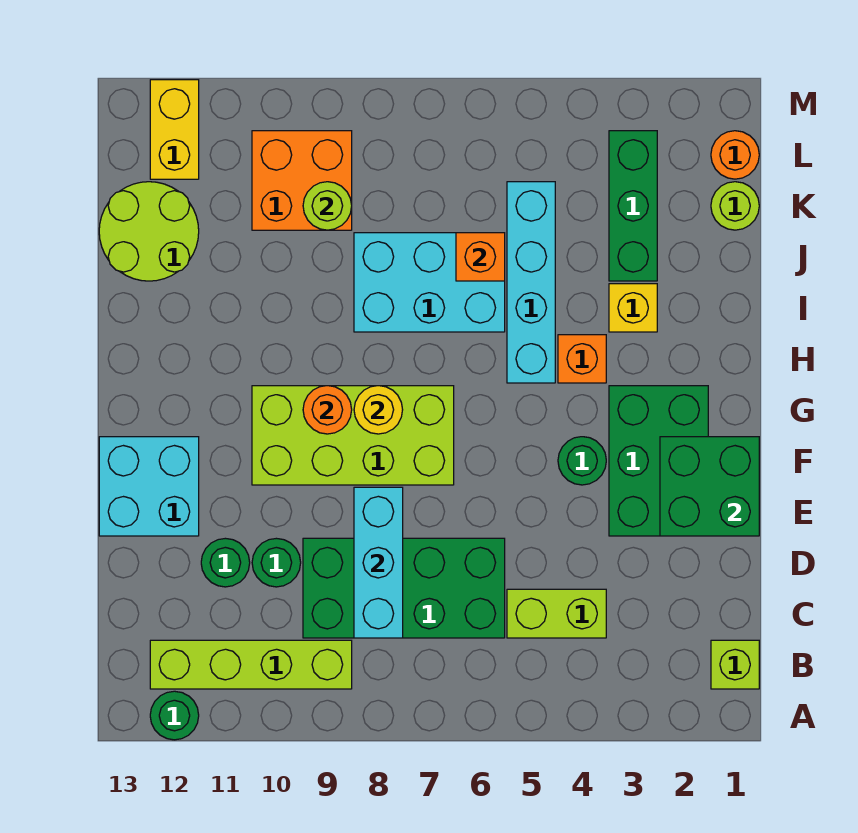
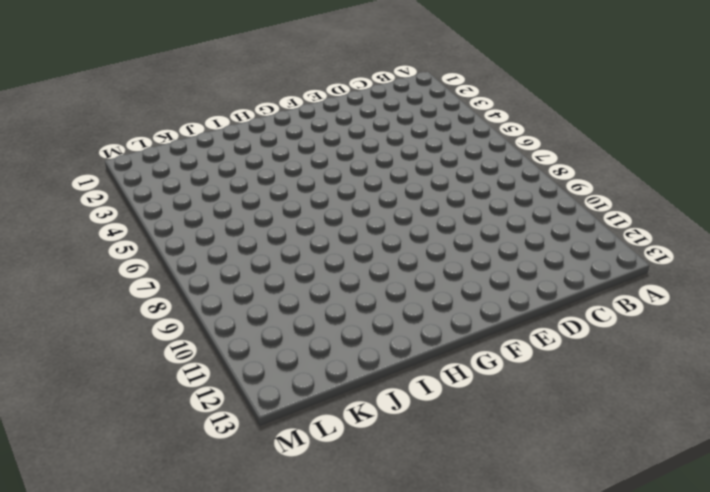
none -> green 1x1 round brick [150,691,199,740]
none -> lime 1x1 brick [711,640,759,689]
none -> lime 1x4 brick [150,640,352,689]

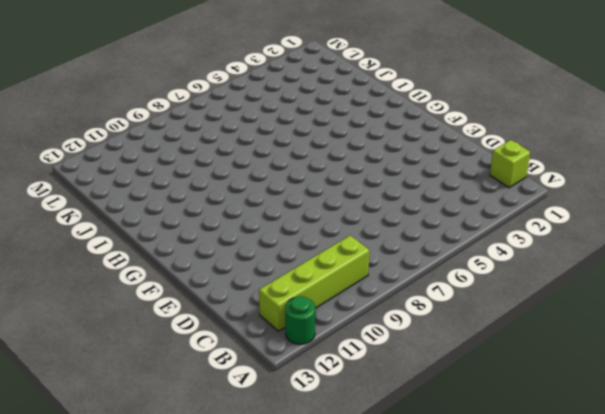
none -> lime 1x2 brick [507,589,606,638]
none -> green 2x4 brick [303,538,505,638]
none -> green 1x1 round brick [252,538,301,587]

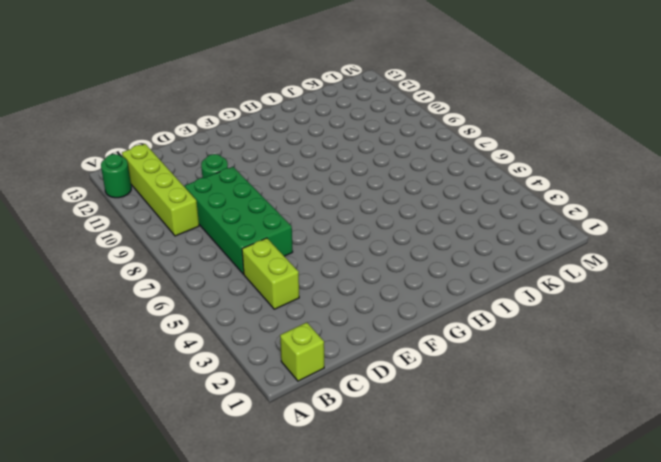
none -> green 1x1 round brick [201,538,250,587]
none -> green 2x3 brick [609,386,708,536]
none -> cyan 2x2 brick [99,437,199,536]

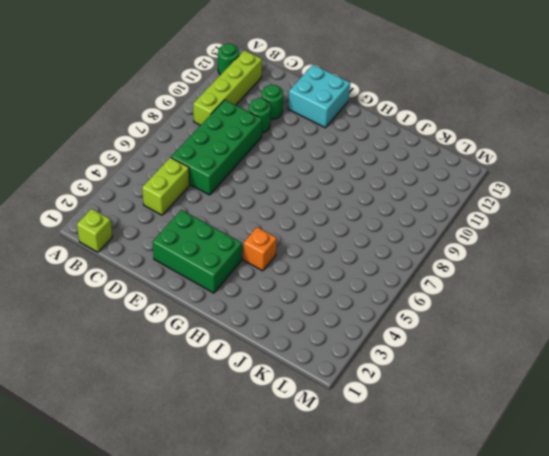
none -> green 1x1 round brick [558,437,606,485]
none -> lime 2x4 brick [252,386,454,485]
none -> cyan 1x4 brick [507,182,555,383]

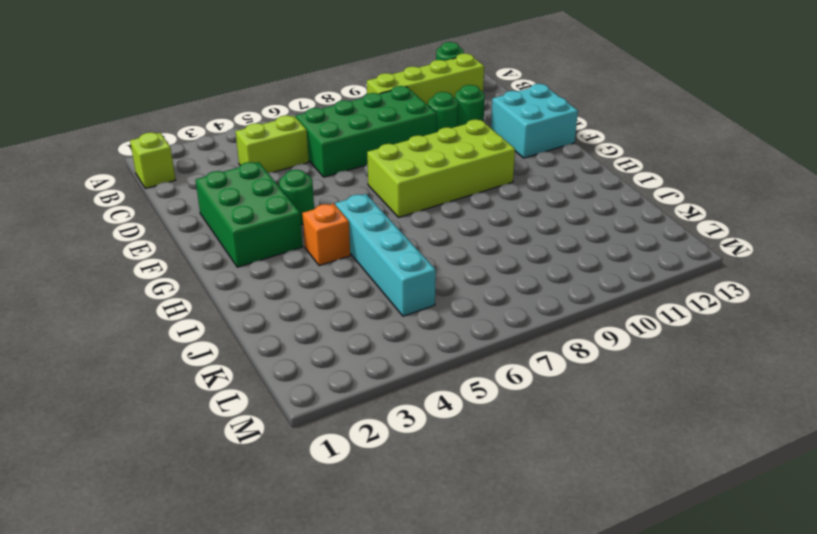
none -> yellow 1x1 brick [609,284,657,332]
none -> cyan 2x3 brick [354,233,505,332]
none -> green 1x3 brick [609,131,657,281]

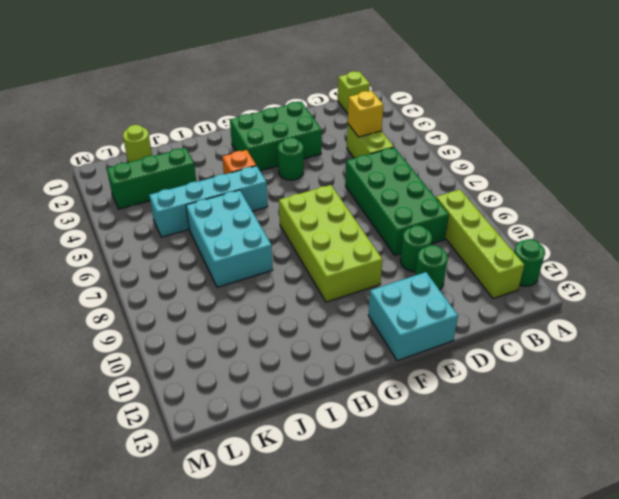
yellow 1x1 brick [348,91,383,137] -> yellow 1x1 brick moved to [609,284,657,332]
none -> lime 2x2 round brick [99,182,199,281]
none -> orange 2x2 brick [252,131,352,230]
none -> orange 1x1 round brick [711,131,759,179]

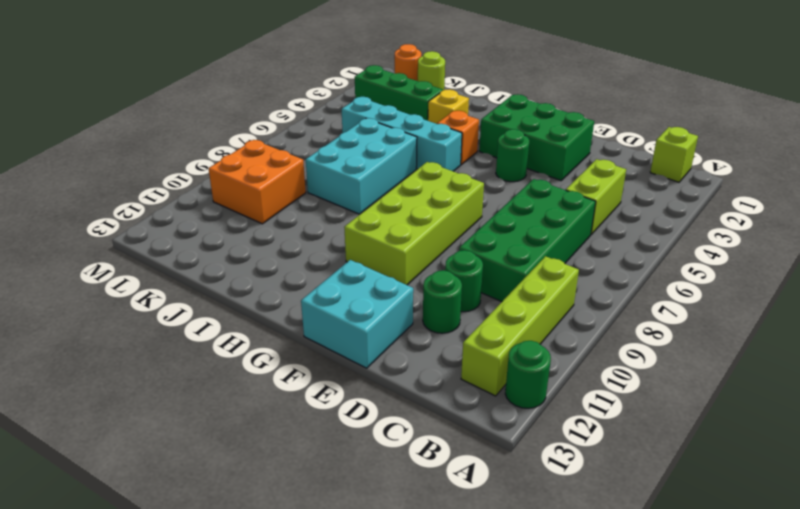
none -> lime 2x2 round brick [99,182,199,281]
none -> yellow 1x2 brick [150,80,199,179]
none -> cyan 1x3 brick [354,487,403,638]

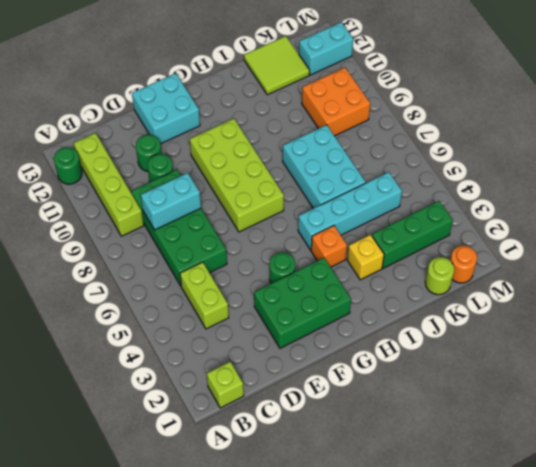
cyan 1x2 brick [141,173,201,230] -> cyan 1x3 brick [354,487,403,638]
lime 2x2 tile [244,36,310,95] -> lime 2x2 round brick [99,182,199,281]
cyan 1x2 brick [299,22,353,75] -> yellow 1x2 brick [150,80,199,179]
none -> green 2x2 brick [660,437,759,536]
none -> yellow 1x1 round brick [354,386,403,434]
none -> orange 1x1 round brick [303,386,352,434]

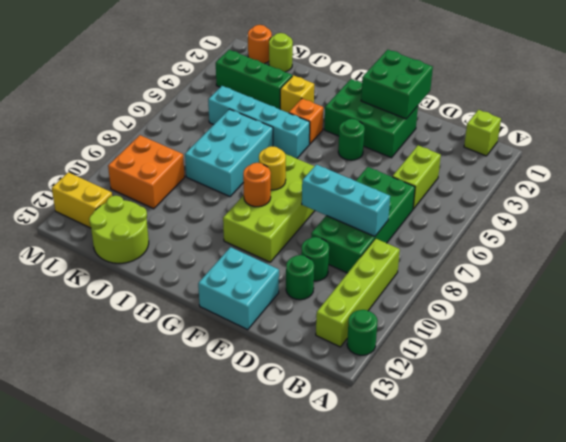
none -> orange 1x1 brick [456,233,505,281]
none -> lime 1x1 round brick [303,182,352,230]

